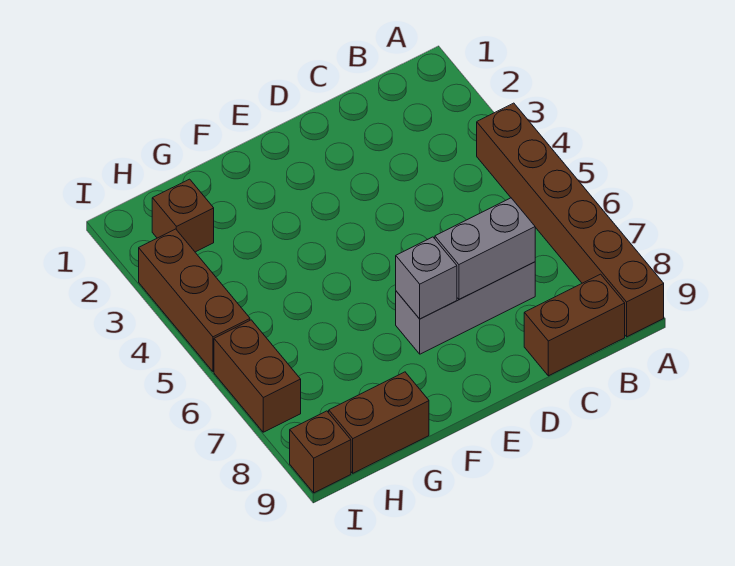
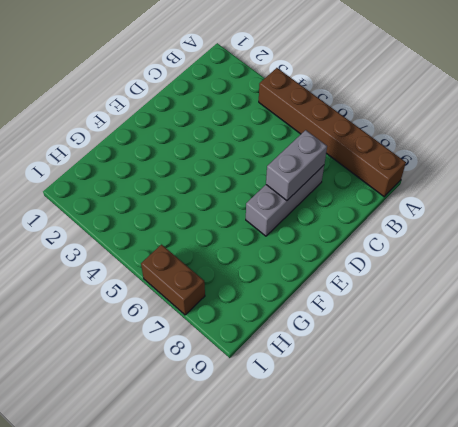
none -> brown 1x2 brick [524,274,625,376]
none -> brown 1x2 brick [329,372,429,473]

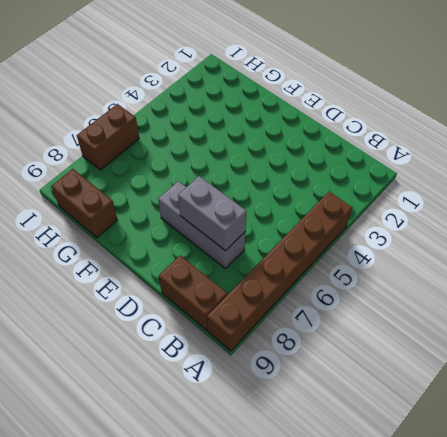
none -> brown 1x1 brick [152,179,214,252]
none -> brown 1x3 brick [139,229,250,372]

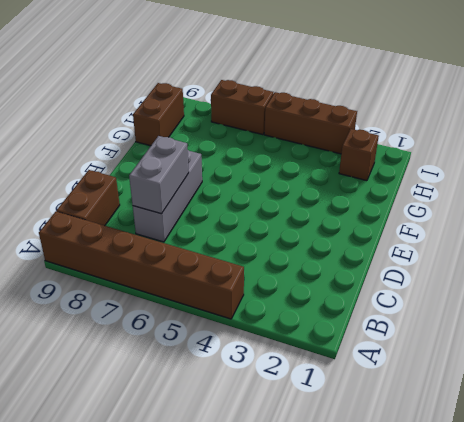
none -> brown 1x1 brick [290,411,351,493]
none -> grey 1x1 brick [396,237,457,319]

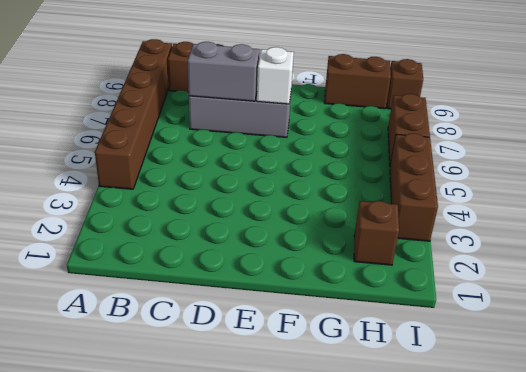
white 1x1 brick [257,47,294,104] -> grey 1x1 brick [396,237,457,319]

